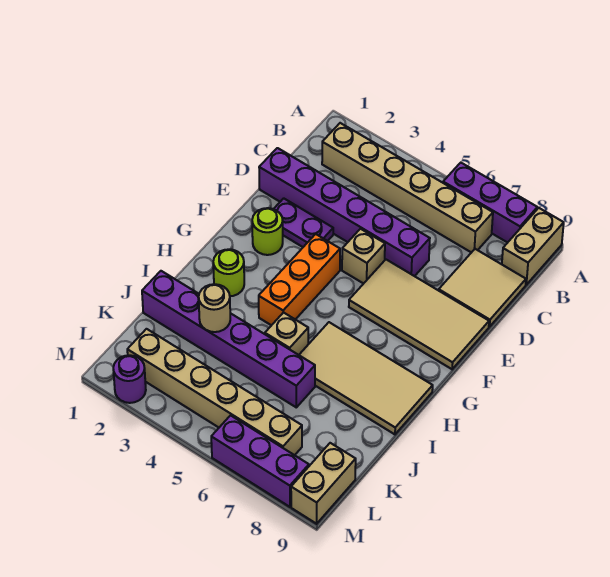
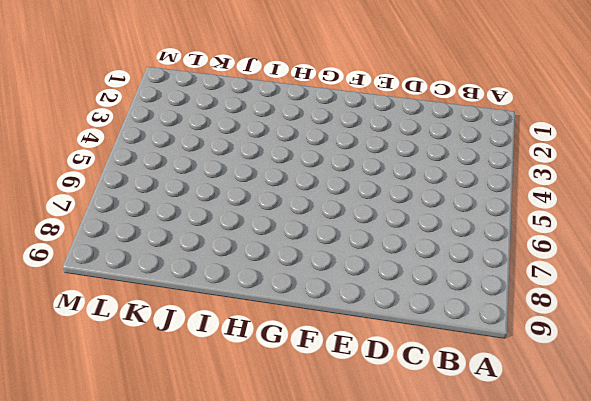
none -> purple 1x3 brick [443,163,537,243]
none -> tan 1x2 brick [502,208,564,285]
none -> tan 1x6 brick [322,123,493,252]

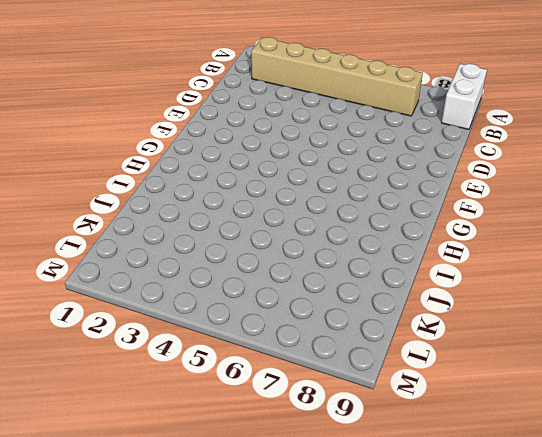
white 1x2 brick [442,64,487,129] -> tan 1x2 brick [502,208,564,285]
none -> purple 1x3 brick [443,163,537,243]
none -> tan 2x2 tile [439,249,526,327]
none -> purple 1x6 brick [259,148,430,276]

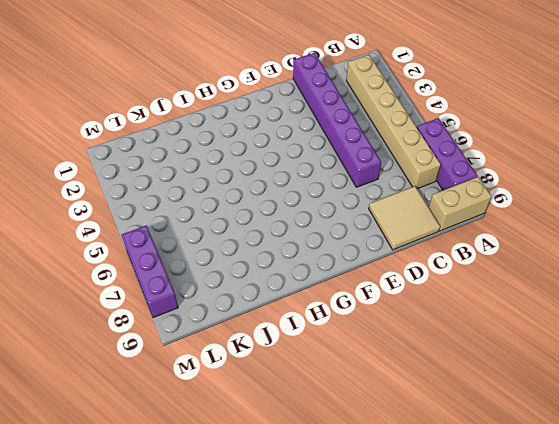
none -> purple 1x2 plate [274,198,333,247]
none -> tan 1x1 brick [342,229,385,284]
none -> tan 2x4 tile [349,260,489,369]

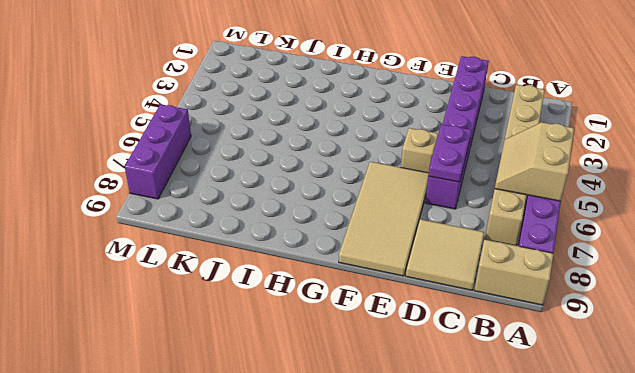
tan 2x2 slope [495,122,574,201] -> none
purple 1x2 plate [428,124,471,182] -> purple 1x2 plate moved to [274,198,333,247]
none -> lime 1x1 round brick [252,208,283,255]
none -> orange 1x3 brick [259,234,340,325]
none -> lime 1x1 round brick [213,249,244,296]

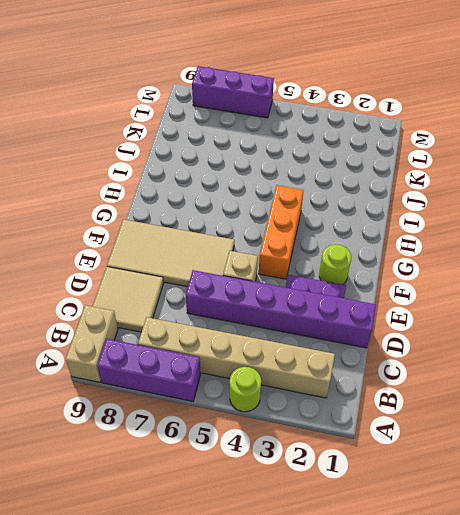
lime 1x1 round brick [230,367,261,412] -> lime 1x1 round brick moved to [213,249,244,296]
none -> tan 2x4 tile [299,322,433,434]
none -> tan 1x1 brick [265,312,308,355]
none -> purple 1x6 brick [142,271,315,407]

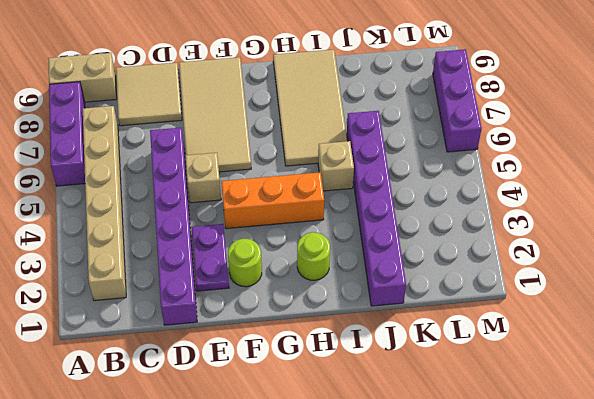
none -> tan 1x6 brick [127,329,302,455]
none -> tan 1x2 brick [291,443,356,524]
none -> purple 1x1 round brick [113,355,146,403]

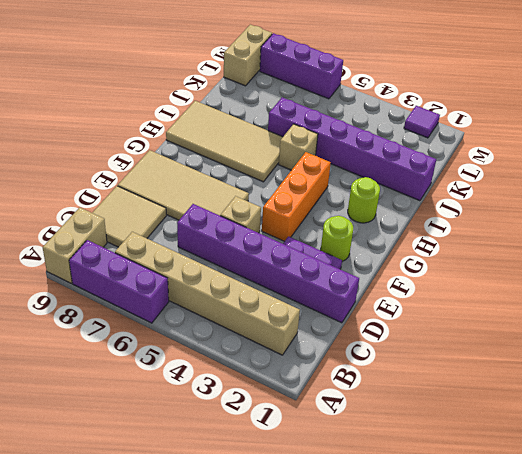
purple 1x1 tile [404,106,440,138] -> purple 1x1 round brick [113,355,146,403]
none -> tan 1x6 brick [127,329,302,455]
none -> tan 1x1 round brick [199,284,230,332]

